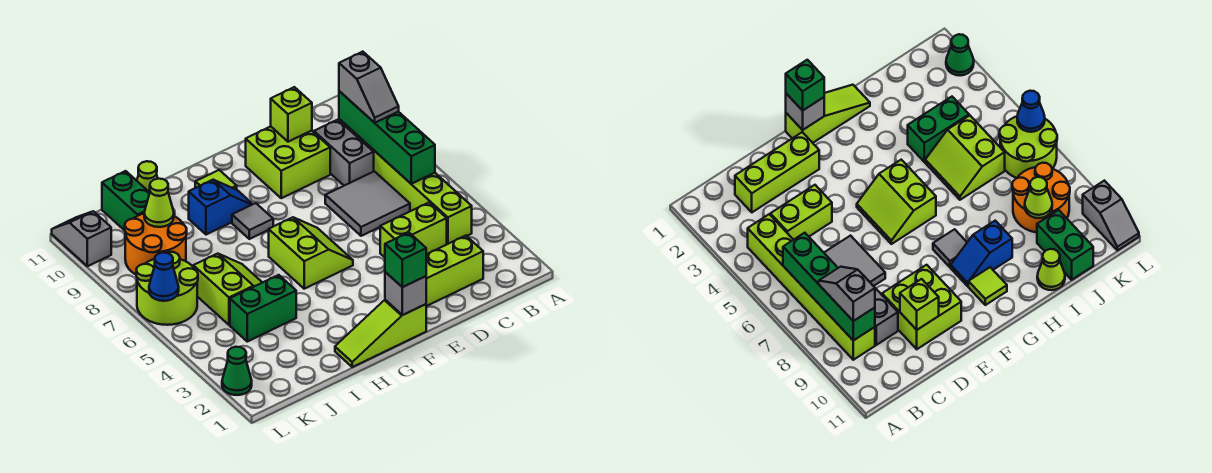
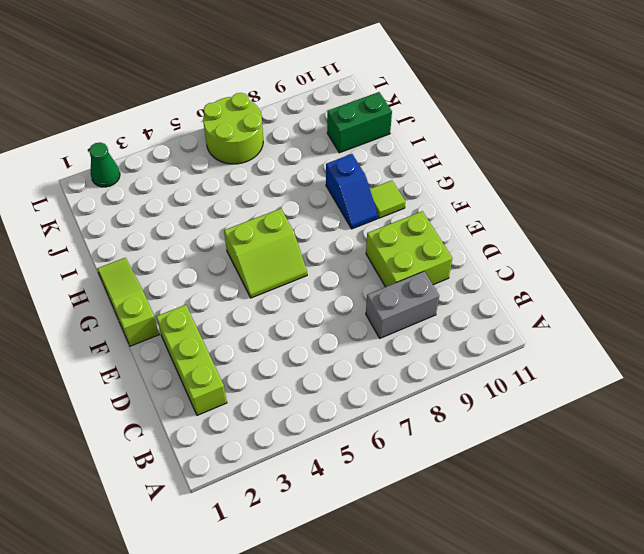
none -> lime 1x6 brick [339,119,472,244]
none -> lime 1x2 brick [380,202,447,257]
none -> grey 2x2 tile [325,171,410,236]

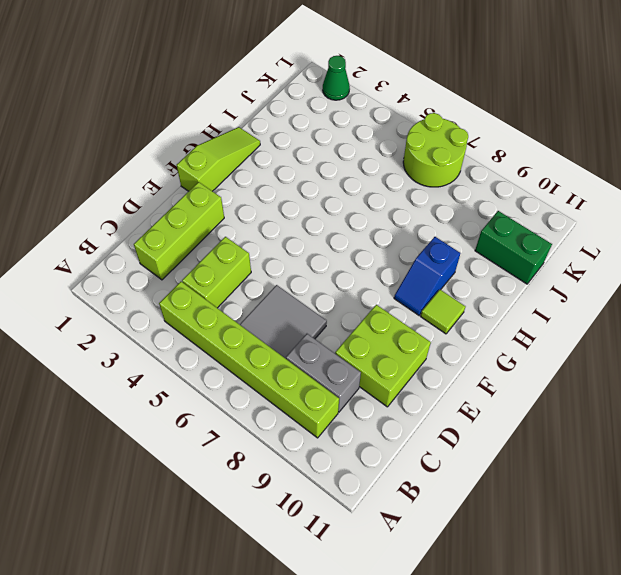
none -> lime 2x2 slope [269,217,353,289]
none -> grey 1x1 tile [232,203,273,239]
none -> green 1x2 brick [230,275,296,342]

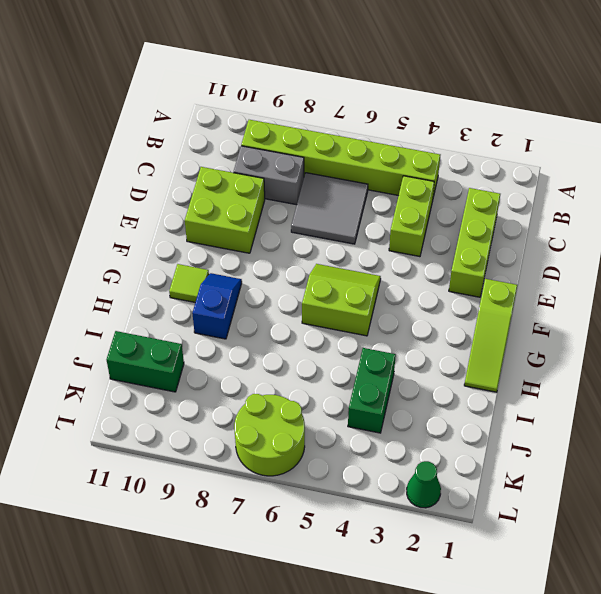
none -> grey 1x1 tile [232,203,273,239]
none -> lime 2x2 slope [193,254,262,325]
none -> lime 1x1 cone [137,161,158,192]

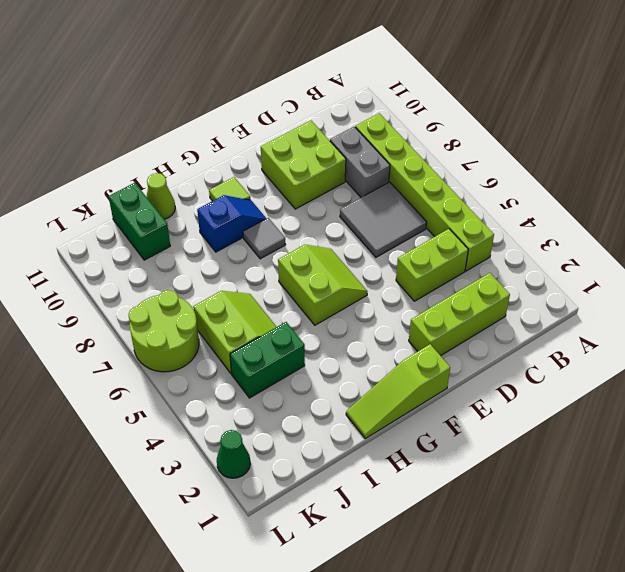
none -> orange 2x2 round brick [125,214,187,274]
none -> grey 1x2 slope [52,211,111,266]
none -> green 1x4 brick [339,91,435,184]

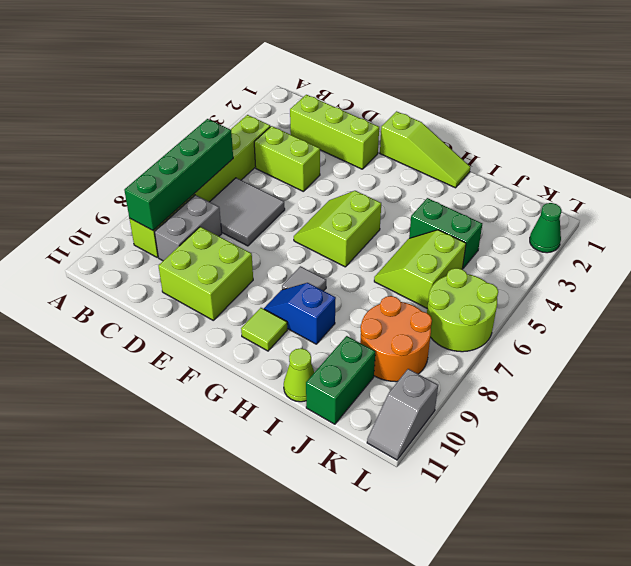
none -> lime 1x1 brick [271,87,312,142]
none -> grey 1x1 brick [385,272,426,315]
none -> lime 1x1 cone [144,179,174,227]

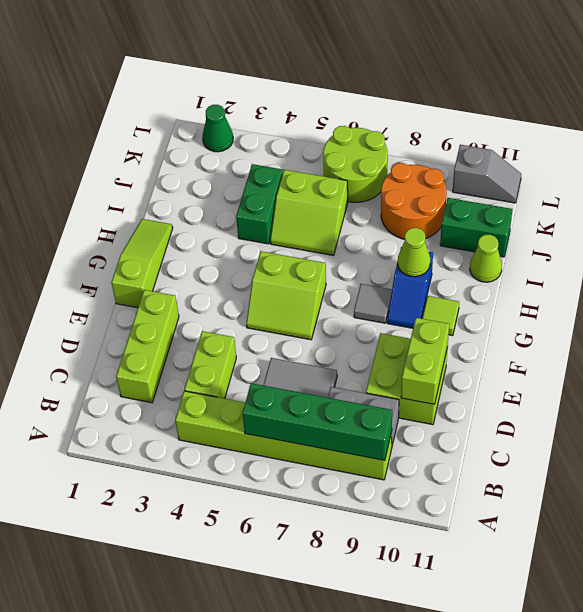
lime 1x2 brick [401,318,449,404] -> lime 1x1 brick [271,87,312,142]
lime 1x1 cone [398,228,430,277] -> lime 1x1 cone moved to [144,179,174,227]
none -> grey 1x1 brick [385,272,426,315]
none -> blue 1x1 cone [149,253,179,301]
none -> grey 1x2 slope [339,52,399,123]

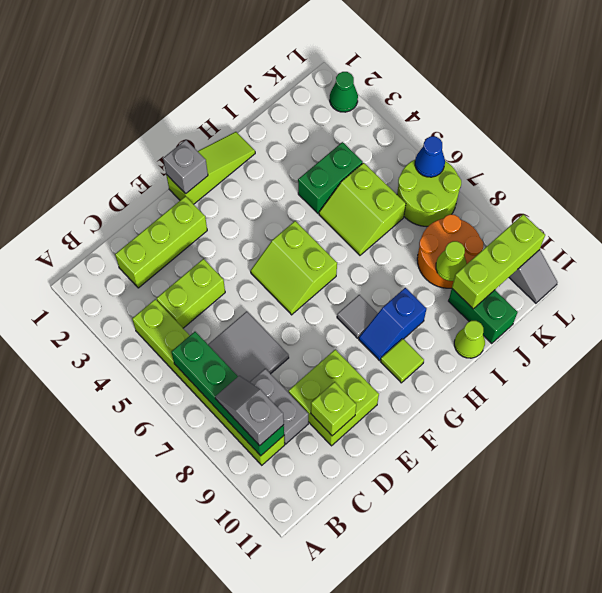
lime 1x3 brick [452,214,545,309] -> none
none -> green 1x1 brick [385,233,426,287]

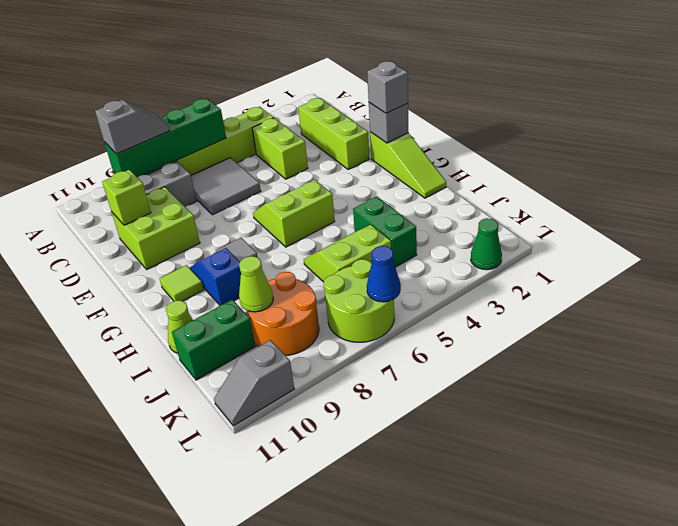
grey 1x1 brick [367,61,408,113] -> green 1x1 brick [385,233,426,287]

